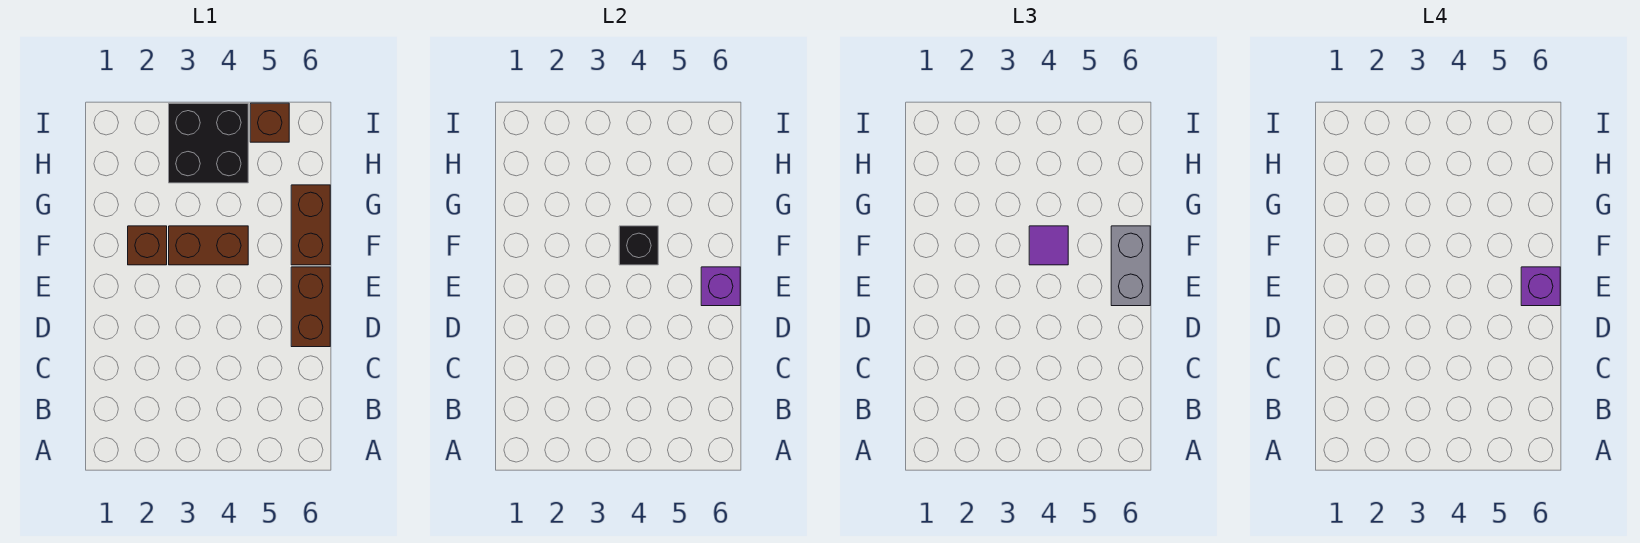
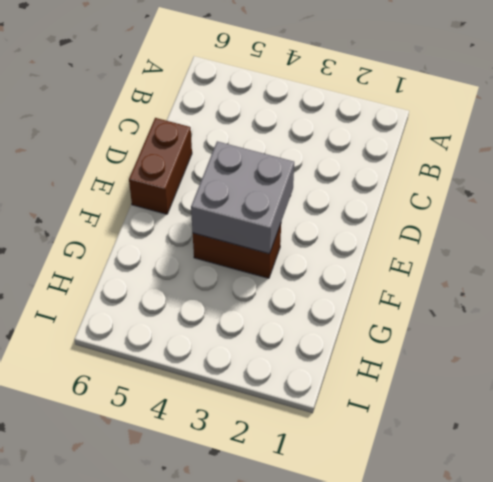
grey 2x2 brick [191,141,294,254] -> black 1x1 brick [619,226,658,265]
none -> brown 1x1 brick [128,226,167,265]
none -> brown 1x2 brick [291,185,330,265]

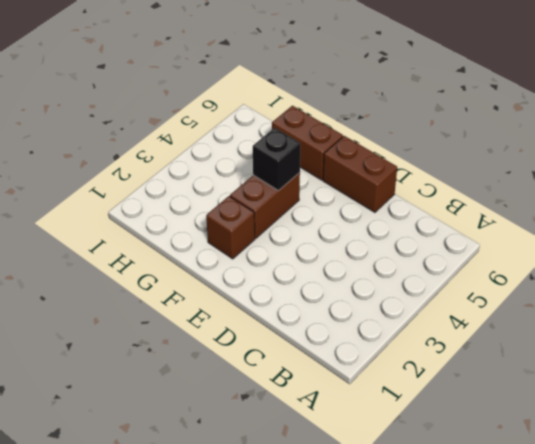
none -> black 2x2 brick [169,103,248,183]
none -> brown 1x1 brick [250,103,289,142]

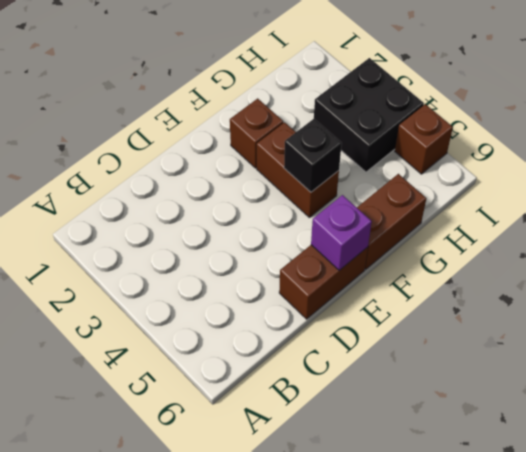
none -> grey 1x2 brick [1111,226,1150,306]
none -> purple 1x1 tile [1029,226,1068,265]

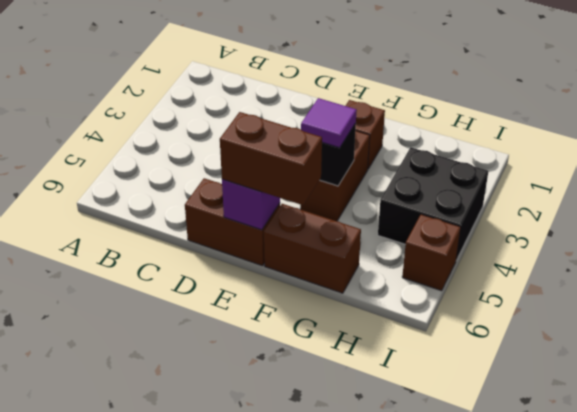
brown 1x2 brick [220,112,322,205] -> grey 1x2 brick [1111,226,1150,306]
none -> purple 1x1 brick [1521,267,1560,306]

